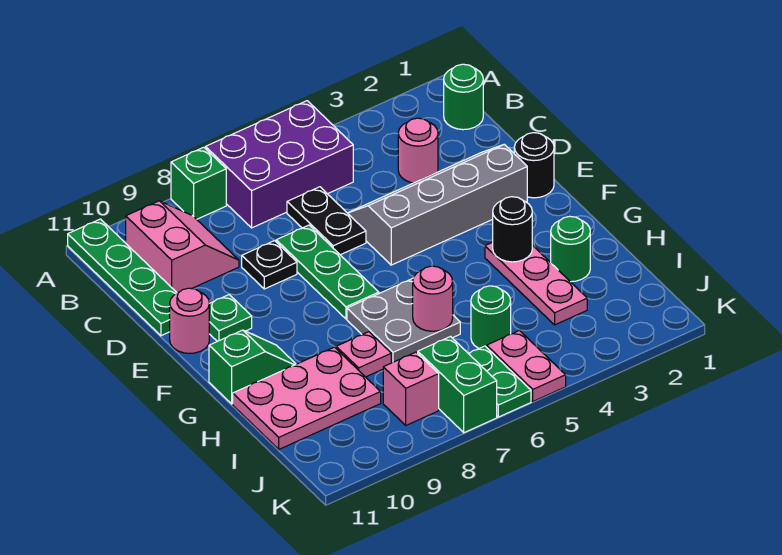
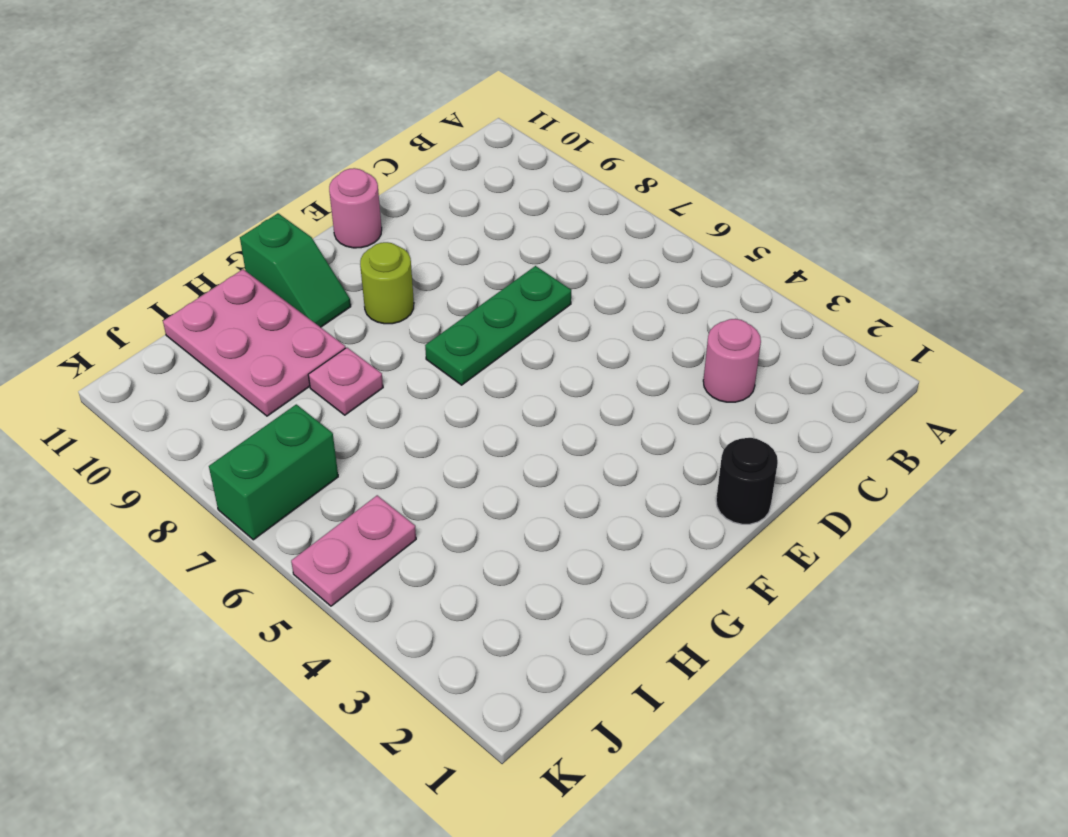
lime 1x1 round brick [360,242,414,324] -> none
none -> purple 2x3 brick [206,101,353,228]
none -> green 1x1 brick [171,147,226,219]
none -> green 1x4 plate [68,219,177,336]

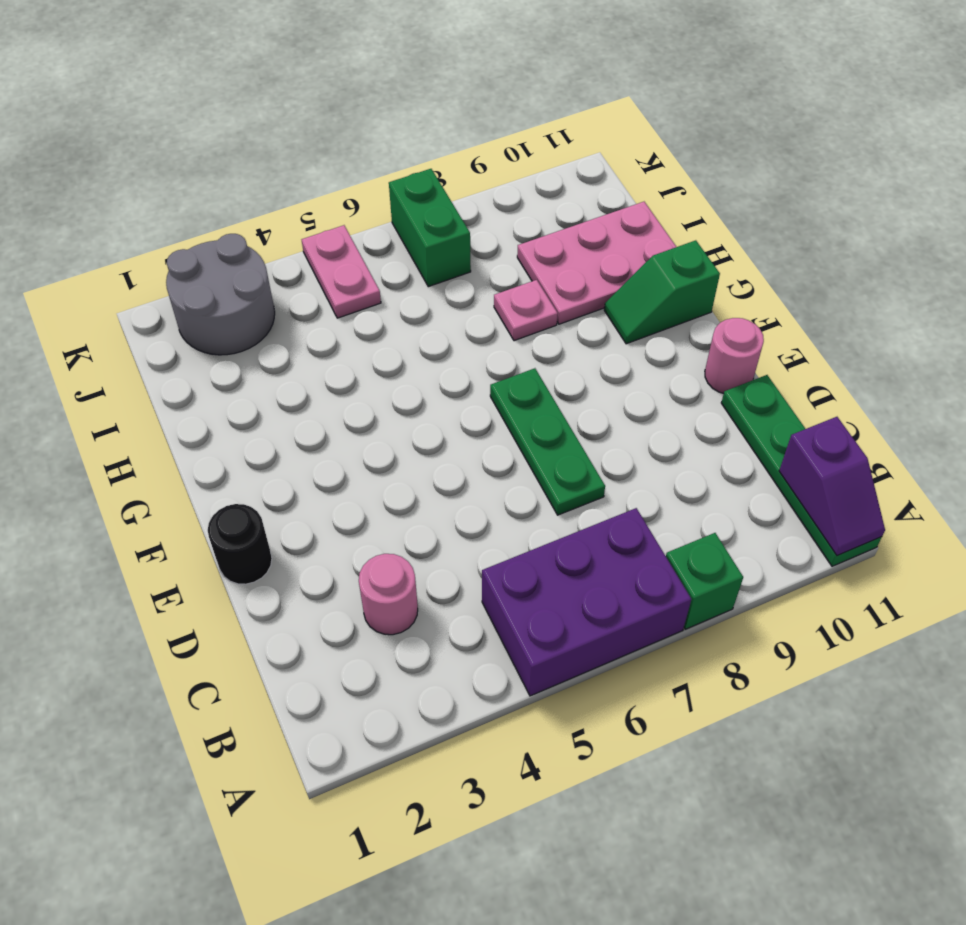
purple 1x2 slope [779,417,885,556] -> none
grey 2x2 round brick [166,234,275,355] -> none
none -> green 1x1 round brick [444,64,483,130]
none -> pink 2x2 slope [126,201,239,293]
none -> black 1x2 plate [287,187,366,255]

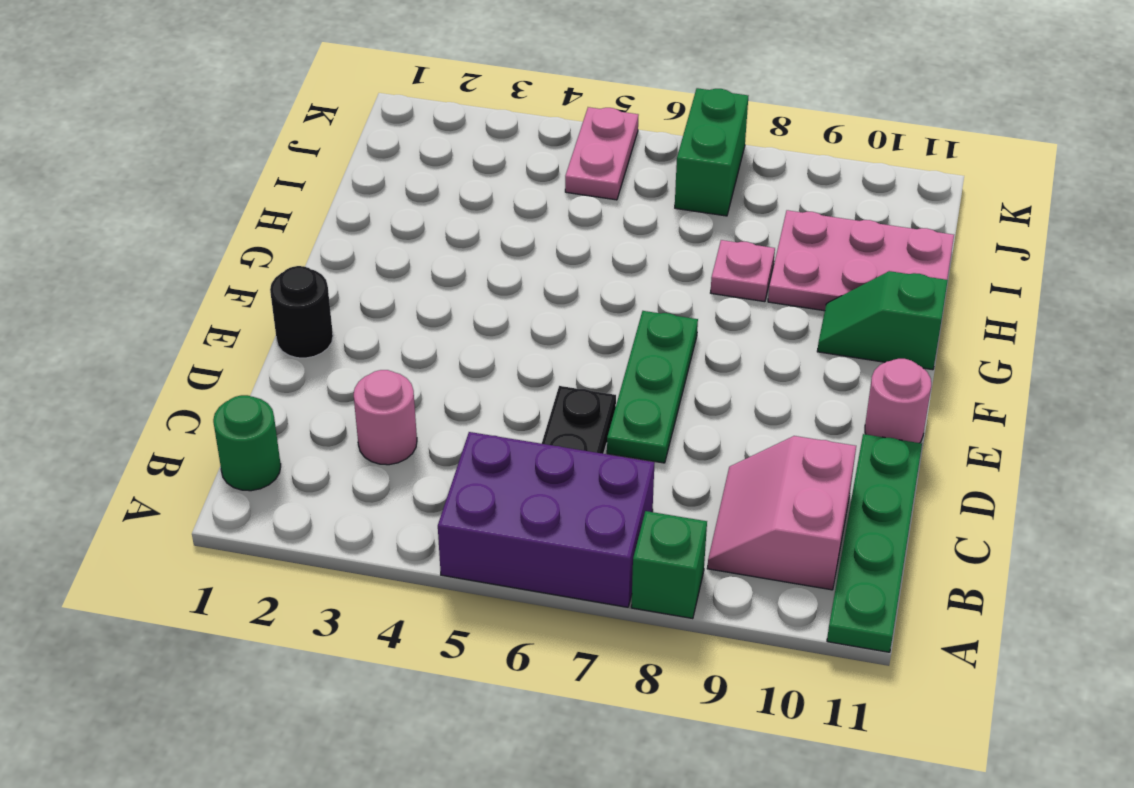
none -> grey 2x4 slope [348,144,527,265]
none -> black 1x1 plate [242,241,297,289]
none -> green 1x1 plate [209,295,252,341]

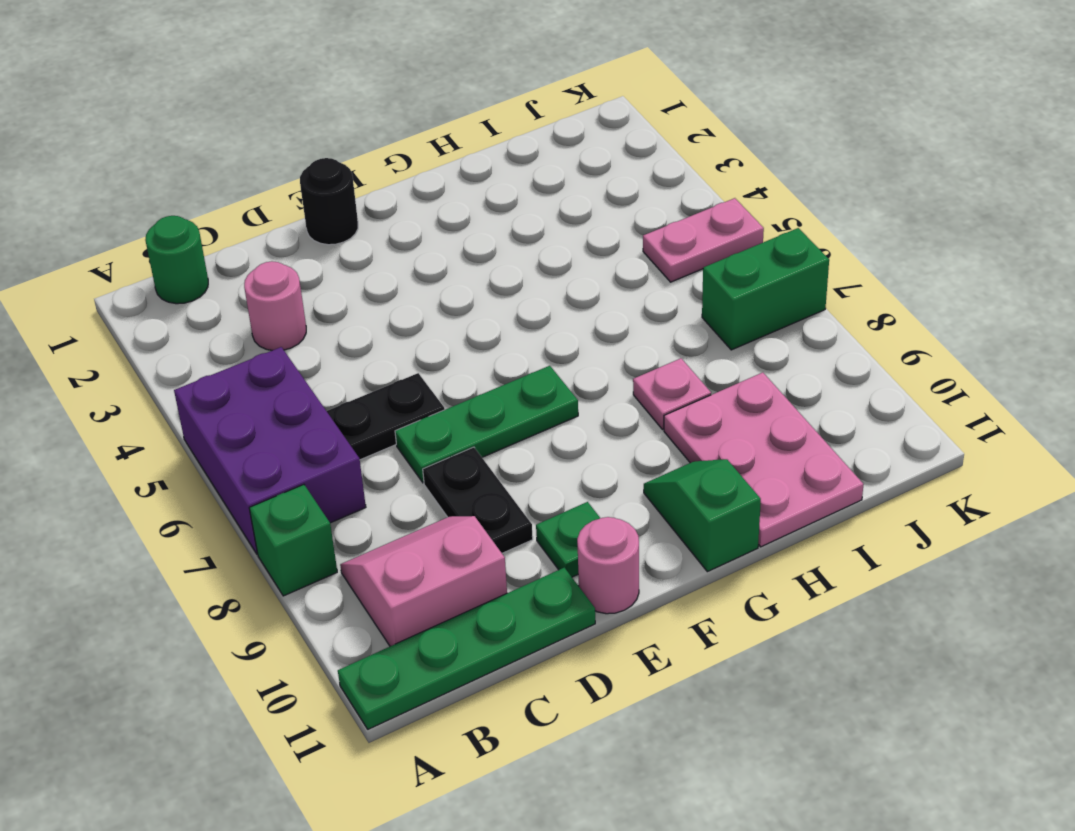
black 1x2 plate [423,447,533,553] -> black 1x1 plate [242,241,297,289]
none -> grey 2x4 slope [348,144,527,265]
none -> pink 1x3 plate [485,242,587,325]
none -> grey 2x2 plate [347,278,460,363]

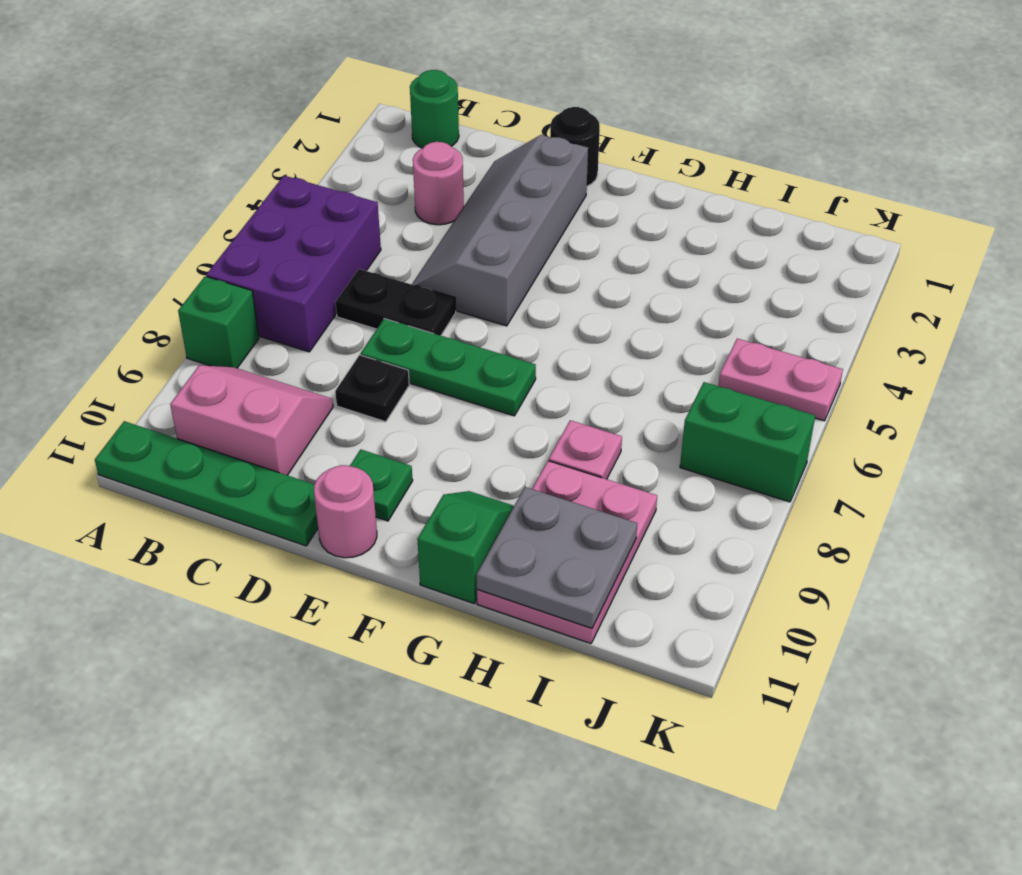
grey 2x2 plate [476,487,637,628] -> grey 2x2 plate moved to [347,278,460,363]
none -> pink 1x3 plate [485,242,587,325]
none -> green 1x1 round brick [551,216,590,282]
none -> green 1x1 round brick [471,286,511,348]

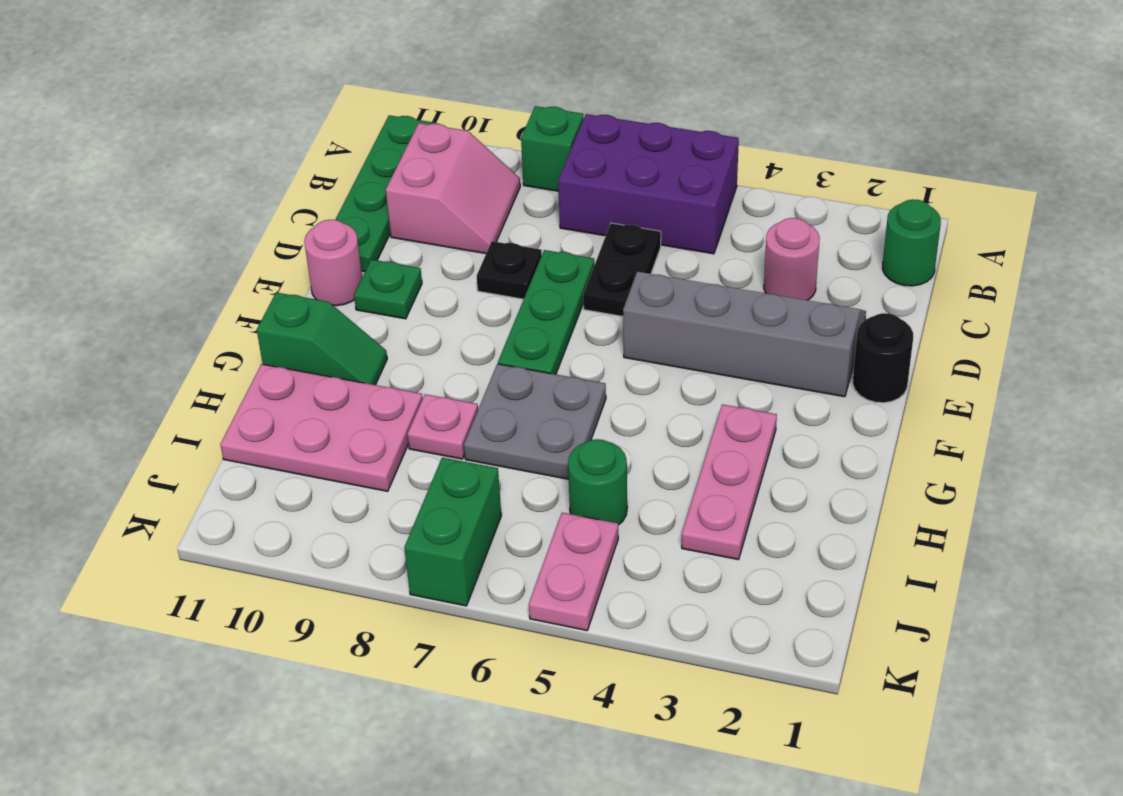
none -> green 1x1 round brick [551,216,590,282]
none -> green 1x2 plate [469,346,531,417]
none -> pink 1x1 brick [383,352,439,425]

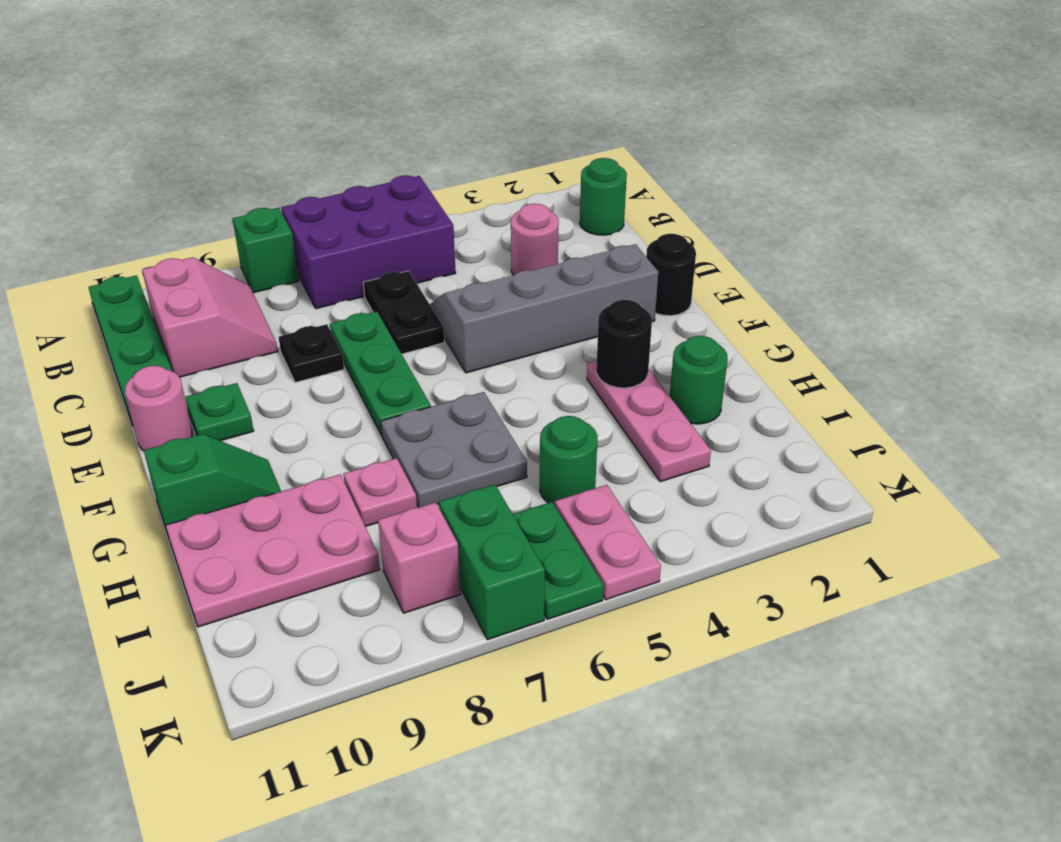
none -> pink 1x1 round brick [413,266,453,331]

